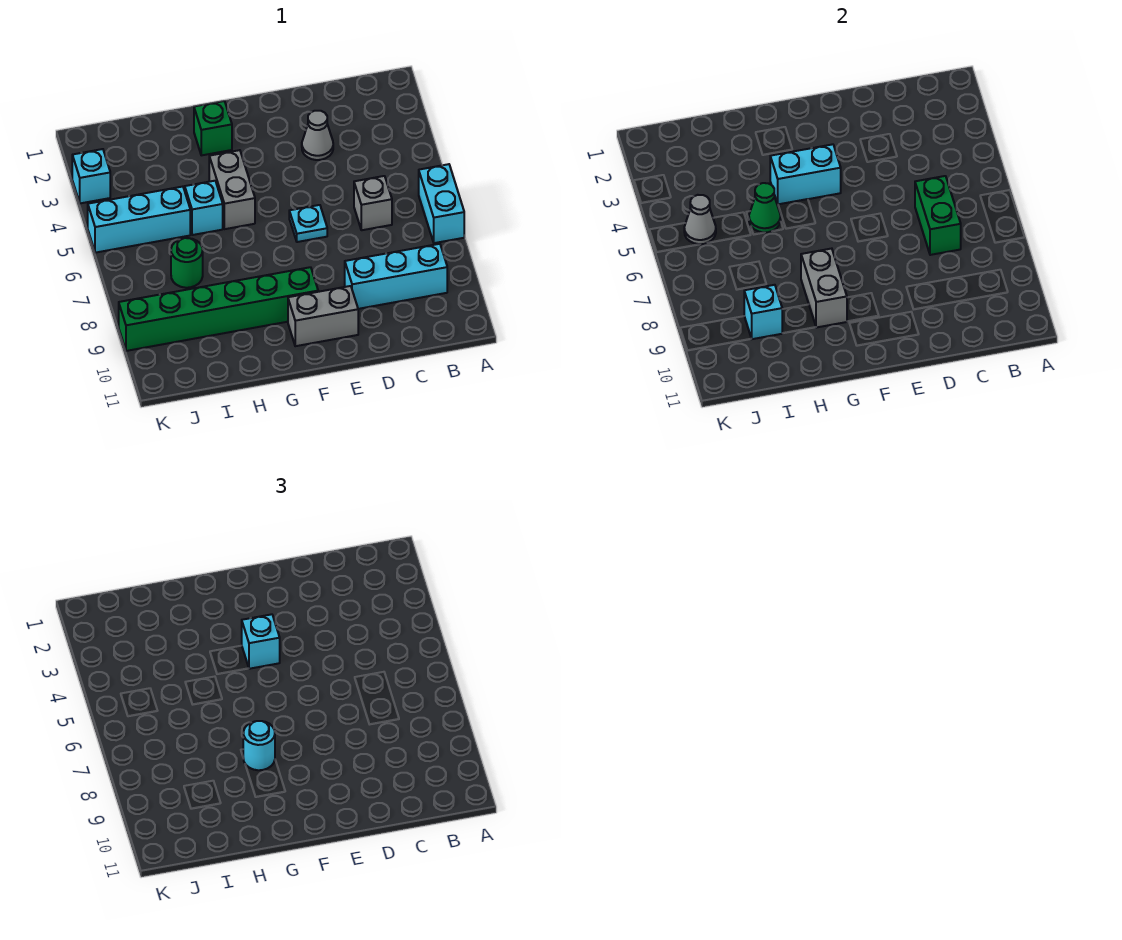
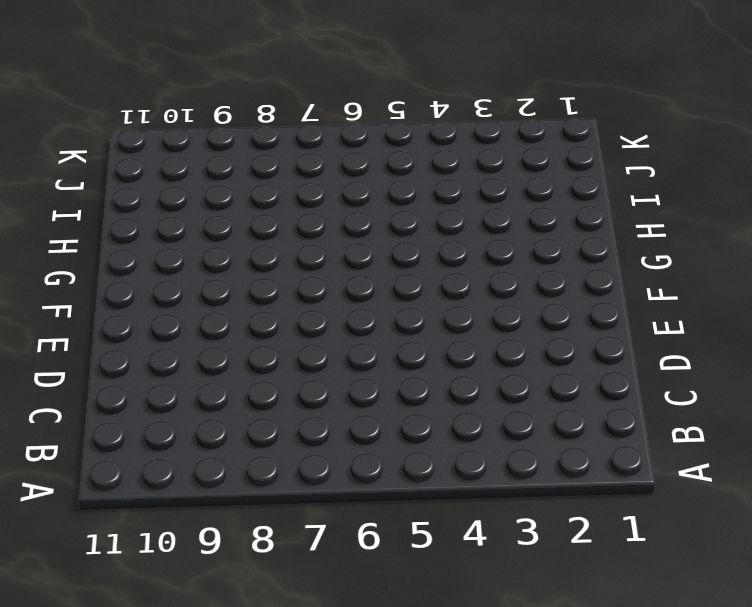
none -> cyan 1x2 brick [419,164,464,243]
none -> cyan 1x3 brick [345,244,447,309]
none -> grey 1x1 brick [354,176,392,230]

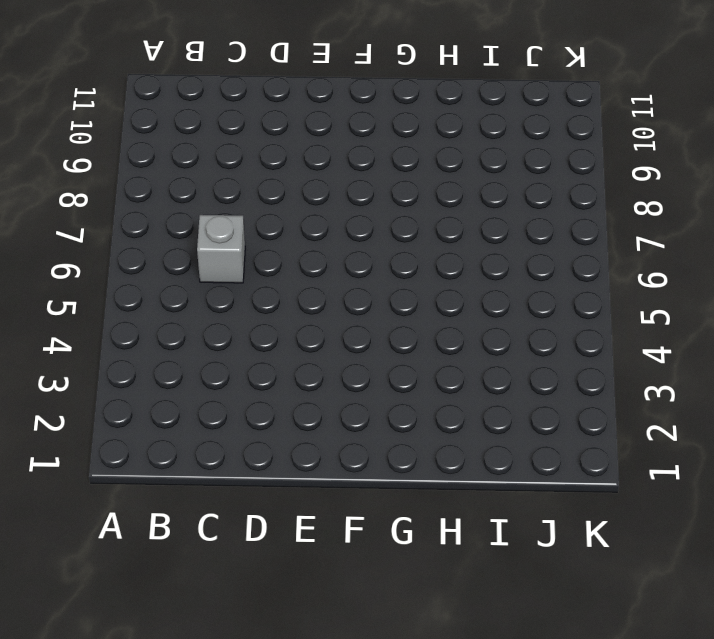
none -> cyan 1x2 brick [419,164,464,243]
none -> cyan 1x3 brick [345,244,447,309]
none -> grey 1x1 cone [302,111,333,160]

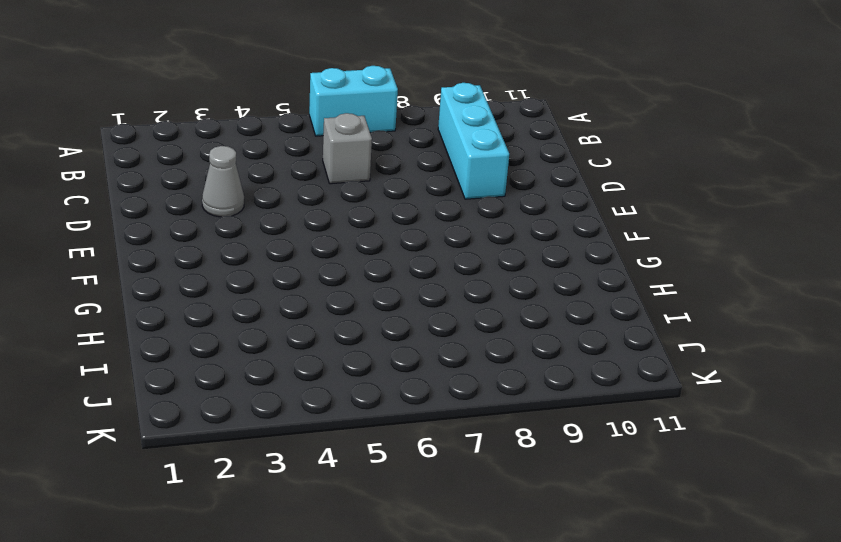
none -> cyan 1x1 plate [289,205,327,242]
none -> grey 1x2 brick [288,286,358,346]
none -> green 1x6 brick [119,267,318,351]

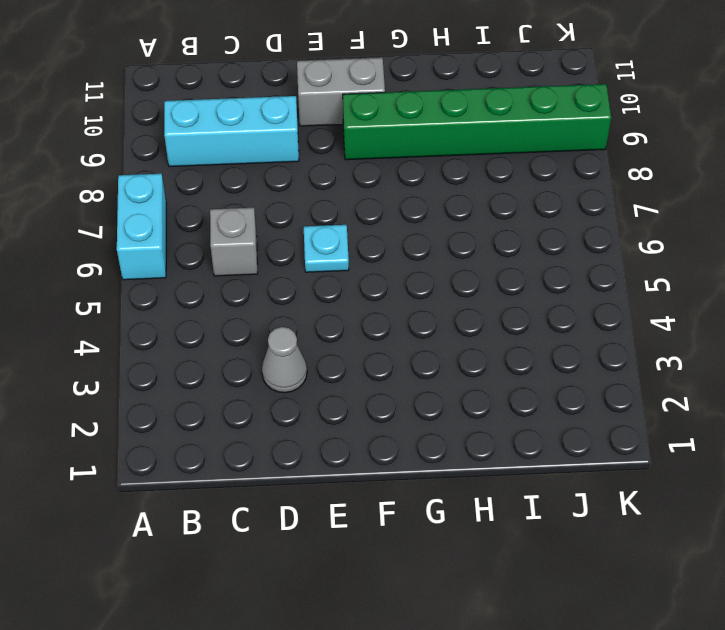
none -> green 1x1 brick [194,101,232,155]
none -> grey 1x2 brick [209,150,255,229]
none -> cyan 1x1 brick [185,181,223,235]

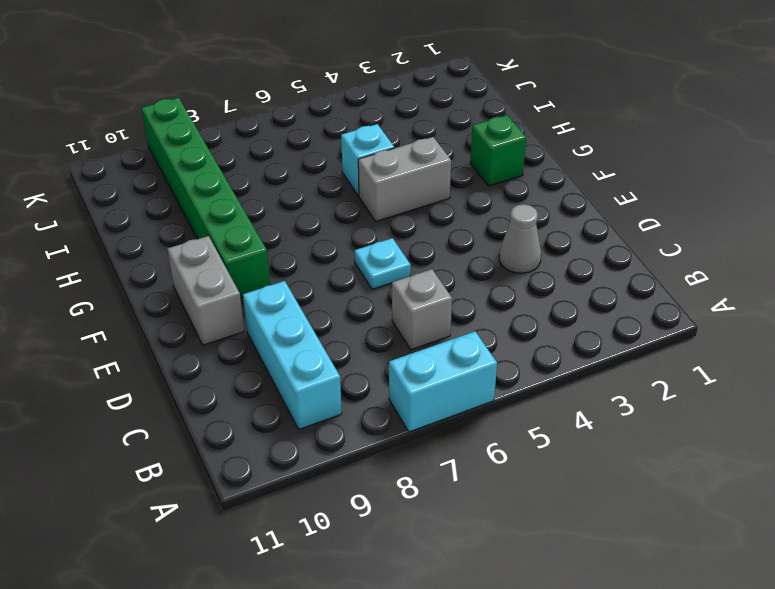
none -> cyan 1x3 brick [88,187,190,253]
none -> green 1x1 round brick [171,238,203,288]
none -> cyan 1x1 brick [72,149,110,203]

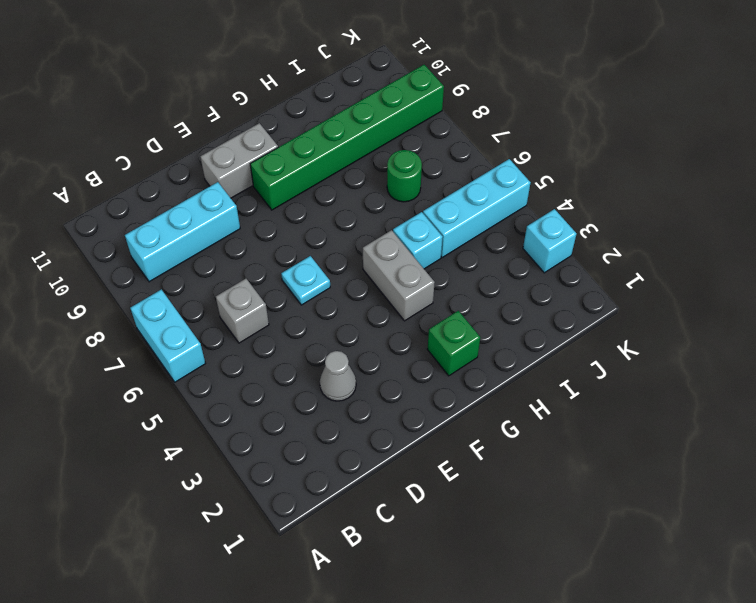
none -> green 1x2 brick [915,176,961,255]
none -> cyan 1x2 brick [770,144,841,204]
none -> grey 1x2 brick [801,249,847,328]

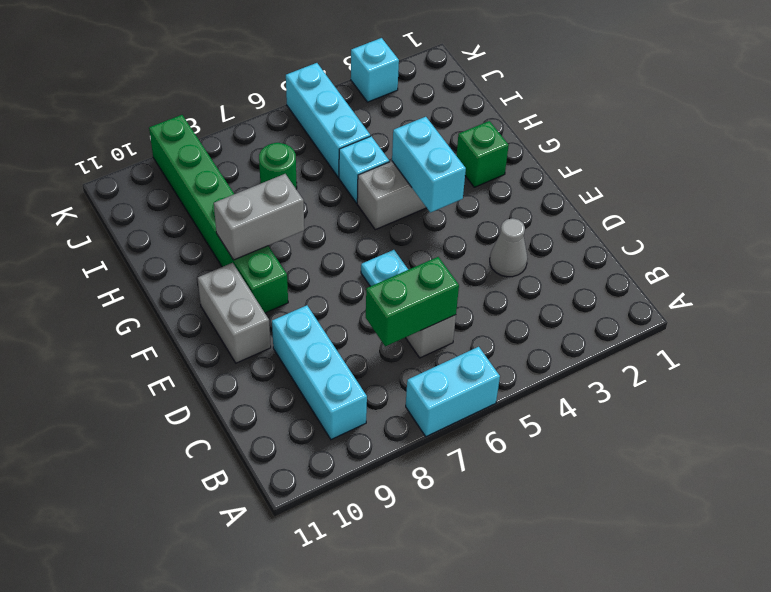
none -> green 1x1 cone [749,183,781,233]
none -> cyan 1x1 brick [744,285,782,339]
none -> grey 1x1 cone [684,195,716,244]

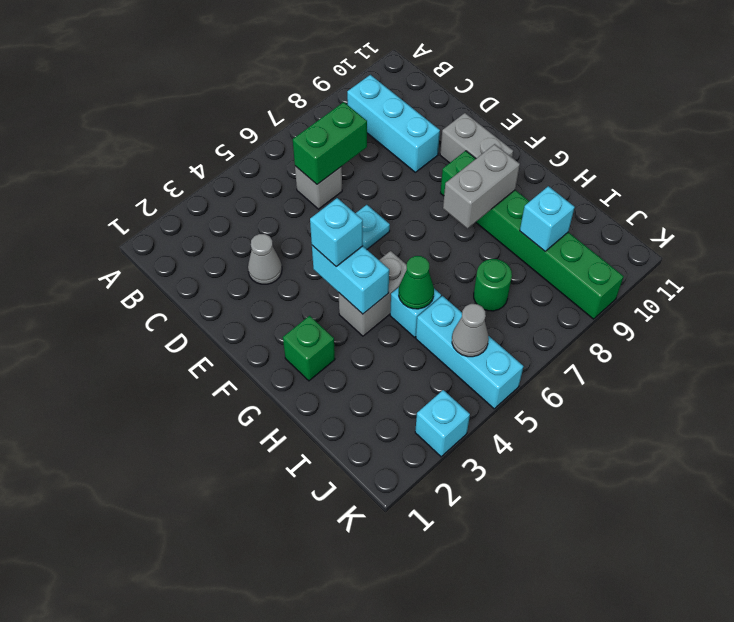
none -> cyan 1x2 brick [419,164,464,243]
none -> cyan 1x1 round brick [243,721,275,770]

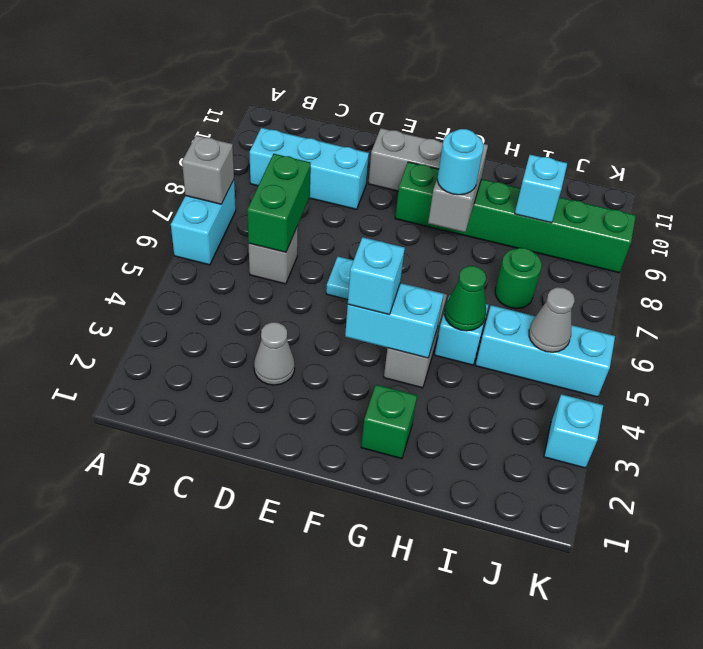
grey 1x1 brick [182,135,234,204] -> none

